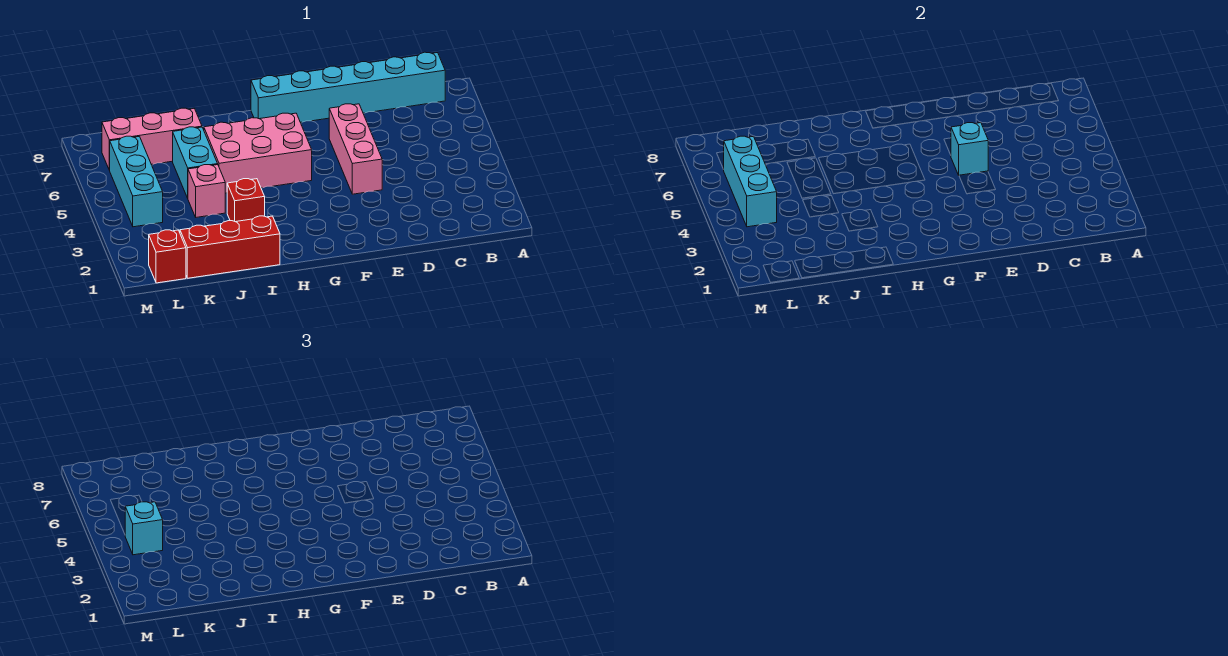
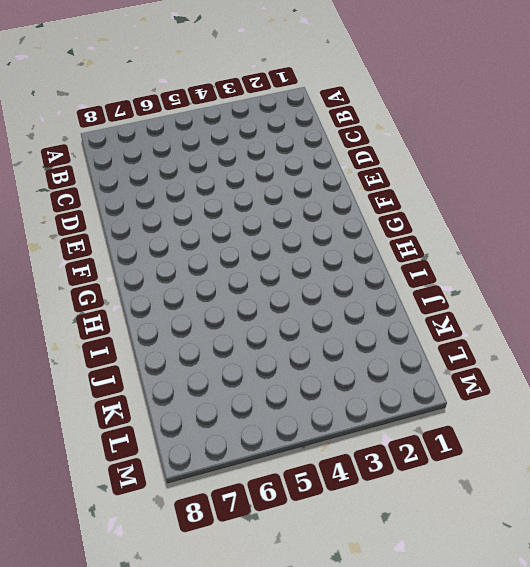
none -> cyan 1x6 brick [251,52,445,122]
none -> pink 1x3 brick [329,104,382,194]
none -> pink 2x3 brick [204,113,312,193]

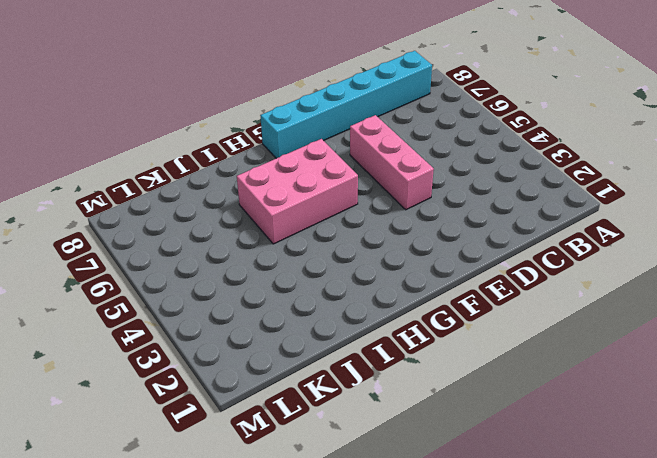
none -> red 1x3 brick [180,216,280,278]
none -> red 1x1 brick [227,179,265,222]
none -> pink 1x1 brick [188,165,225,217]

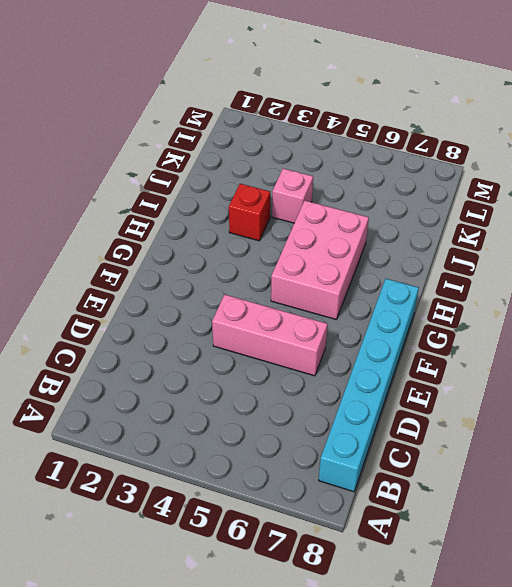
none -> red 1x3 brick [180,216,280,278]
none -> cyan 1x2 brick [173,127,218,198]
none -> pink 1x3 brick [102,108,202,170]

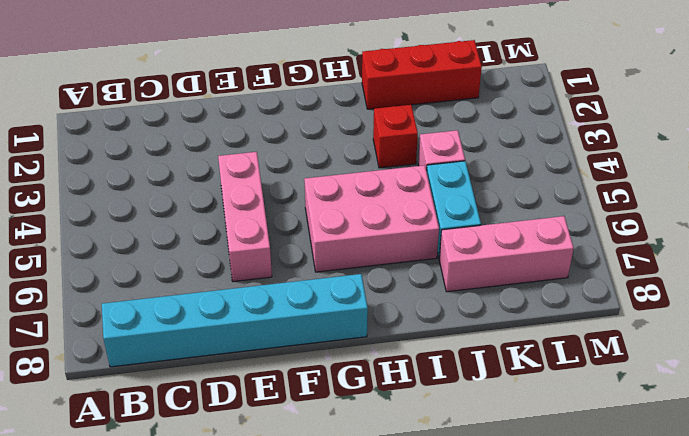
none -> red 1x1 brick [149,230,186,283]
none -> cyan 1x3 brick [110,136,163,227]
none -> cyan 1x1 brick [951,123,988,175]

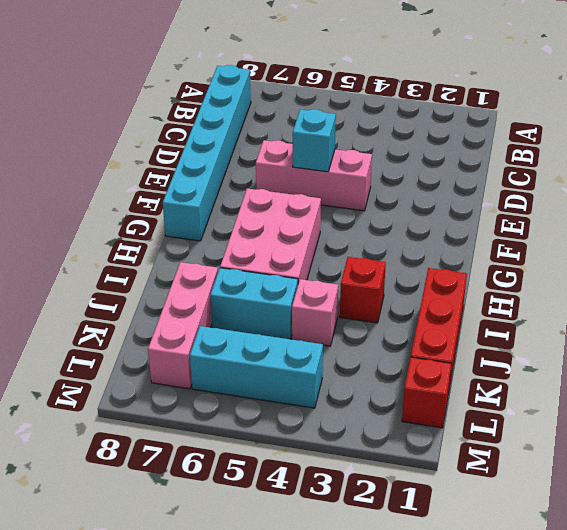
none -> cyan 1x3 brick [724,136,777,227]
none -> cyan 1x1 brick [125,502,163,555]

